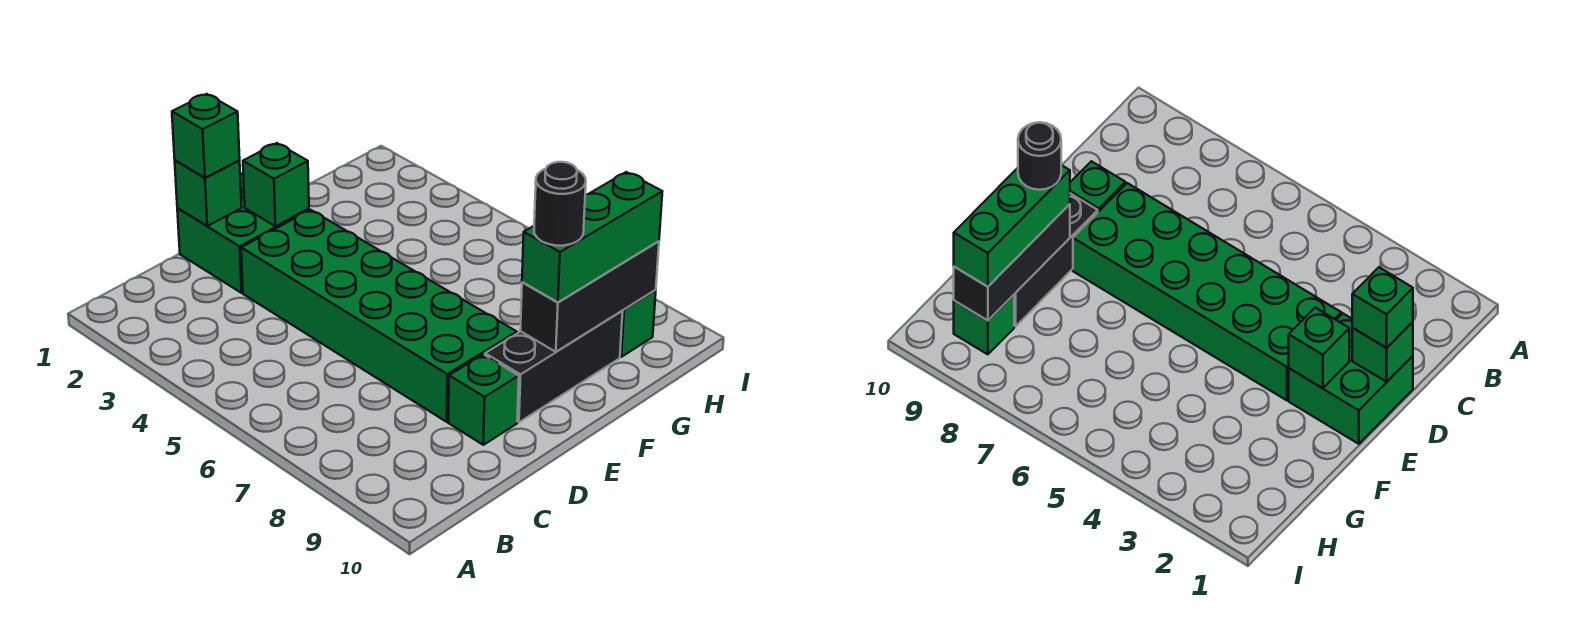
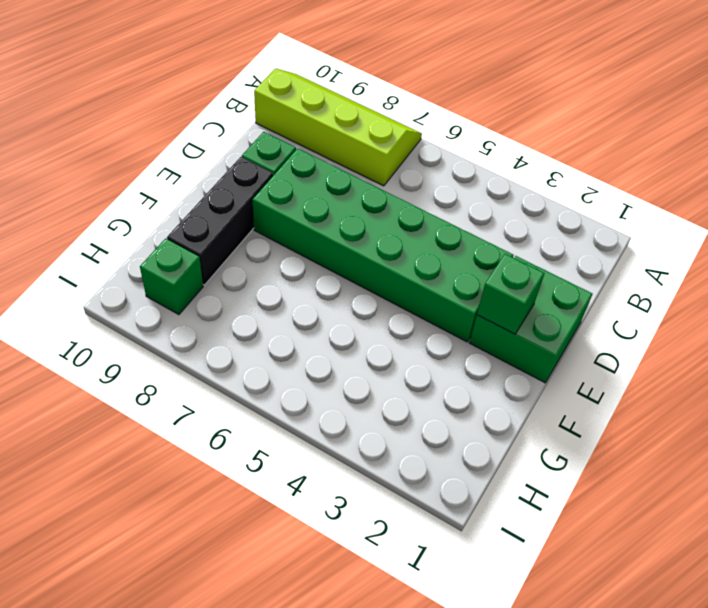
lime 2x4 slope [254,68,422,186] -> none
none -> green 1x1 brick [175,160,242,226]
none -> black 1x3 brick [520,241,659,352]

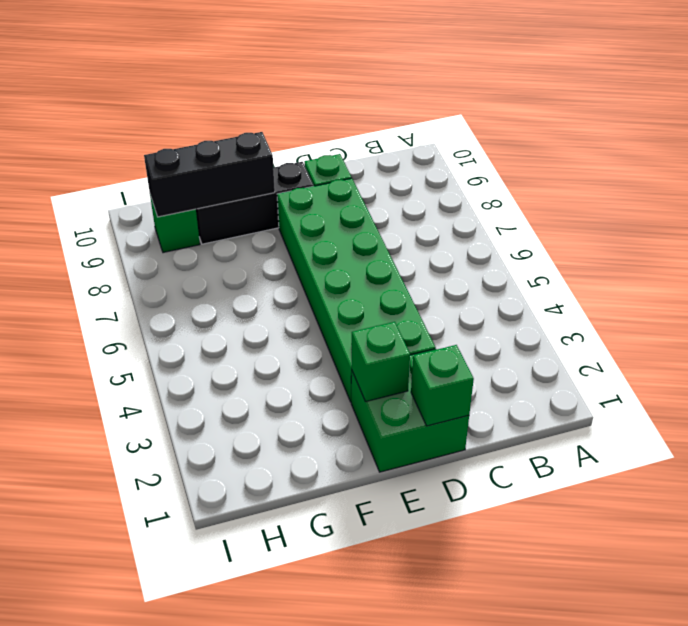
none -> green 1x1 brick [172,94,240,178]
none -> green 1x3 brick [522,172,662,302]

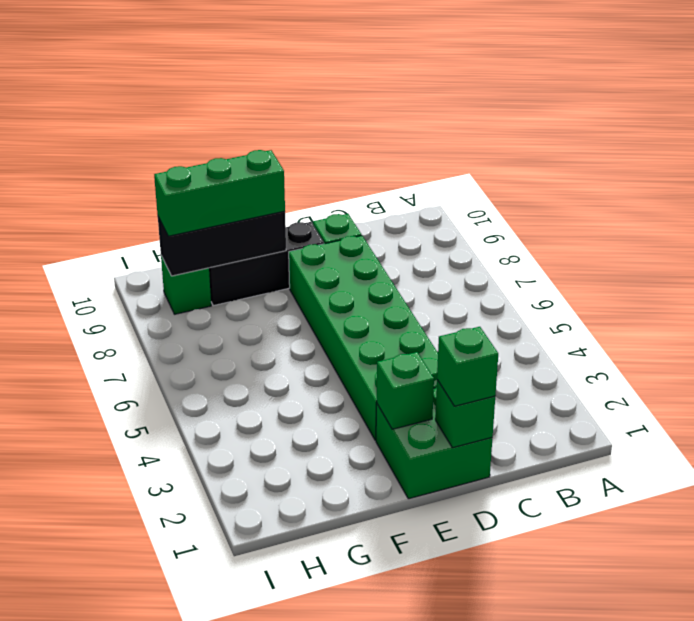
none -> black 1x1 round brick [534,162,586,246]

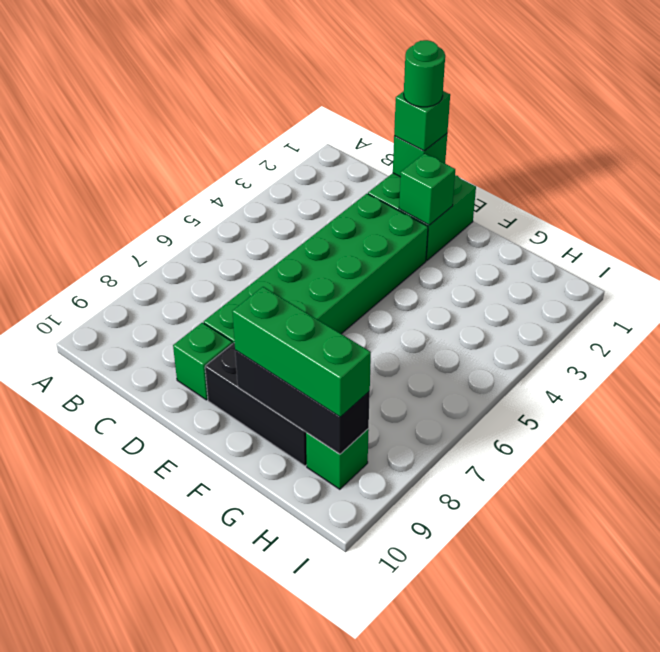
green 1x1 round brick [404,40,445,107] -> none
none -> black 1x1 round brick [534,162,586,246]

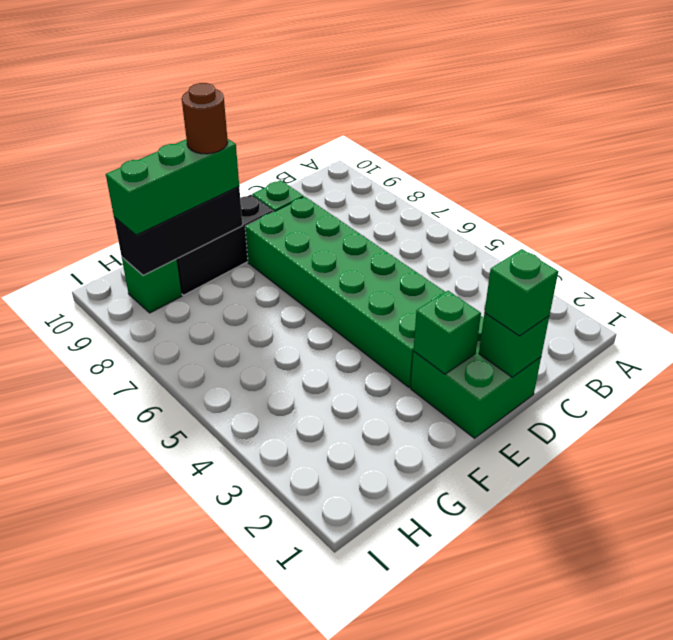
brown 1x1 round brick [182,83,228,154] -> black 1x1 round brick [534,162,586,246]

